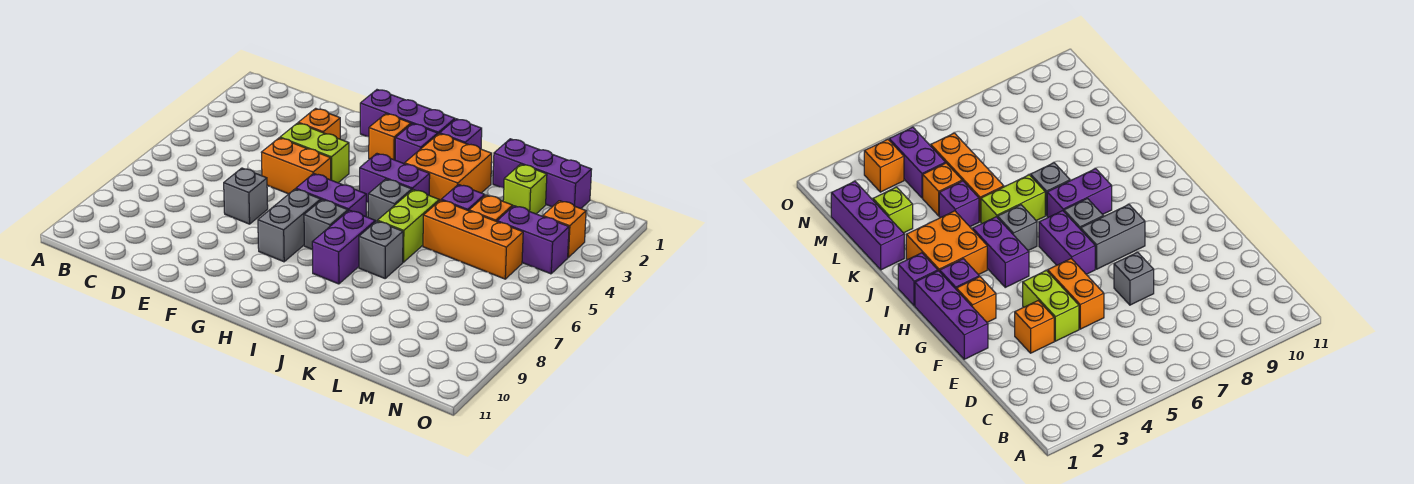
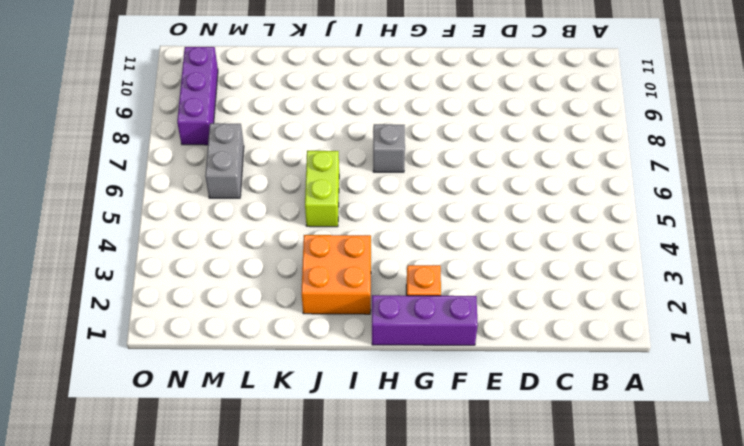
grey 1x2 brick [205,123,244,198] -> grey 1x2 brick moved to [258,189,321,262]
purple 1x3 brick [177,47,218,145] -> purple 1x3 brick turned to [493,139,592,208]
none -> orange 1x1 brick [298,108,340,139]
none -> lime 1x2 brick [280,123,349,183]
none -> orange 1x2 brick [261,138,331,194]

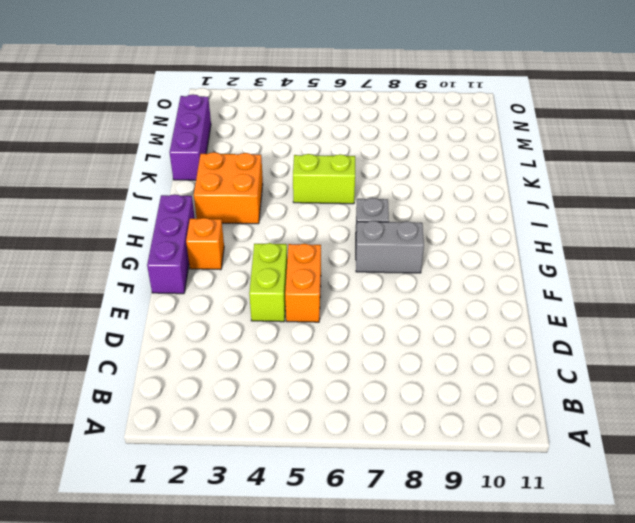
none -> orange 1x1 brick [298,108,340,139]
none -> grey 1x1 brick [224,168,268,224]
none -> purple 1x2 brick [296,173,366,217]

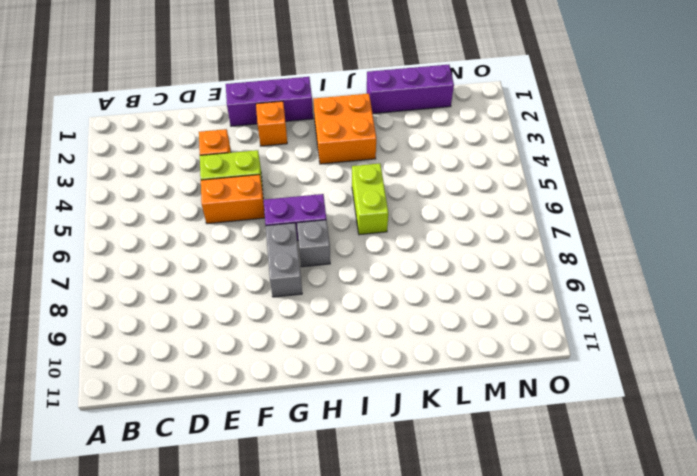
none -> grey 1x1 brick [224,168,268,224]
none -> purple 1x1 brick [395,124,438,164]
none -> purple 1x2 brick [360,154,430,202]

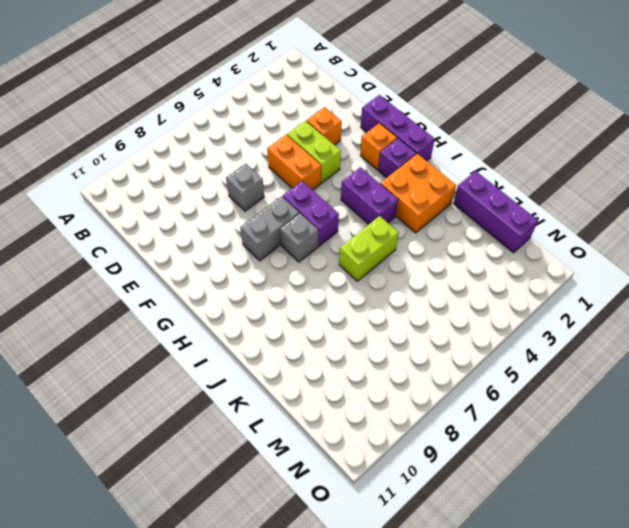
none -> purple 1x1 brick [440,119,482,149]
none -> grey 1x1 brick [368,179,412,222]
none -> purple 1x2 brick [312,210,375,284]

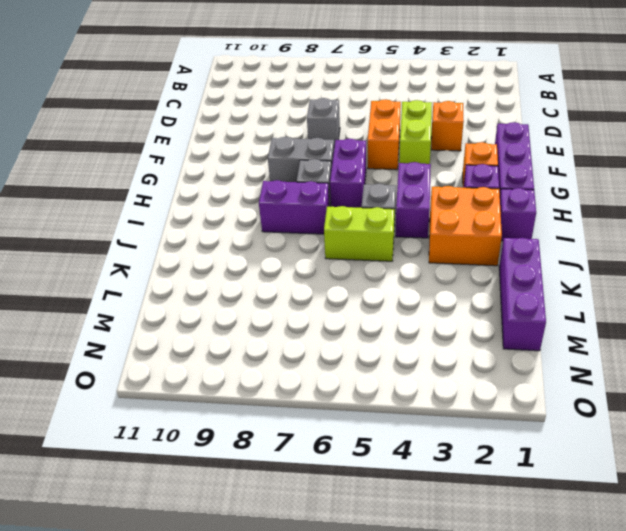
none -> grey 1x1 brick [359,221,403,278]
none -> purple 1x1 brick [441,184,485,211]
none -> orange 1x3 brick [423,200,523,279]

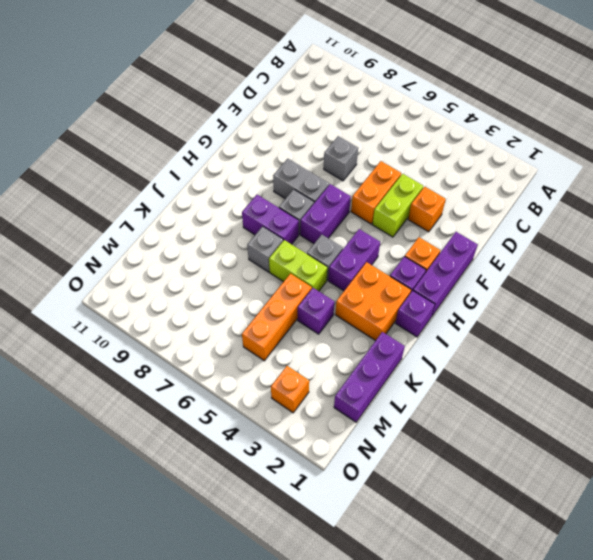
none -> lime 1x1 brick [503,164,547,214]
none -> orange 1x1 brick [469,195,513,222]
none -> purple 1x2 brick [497,206,569,274]

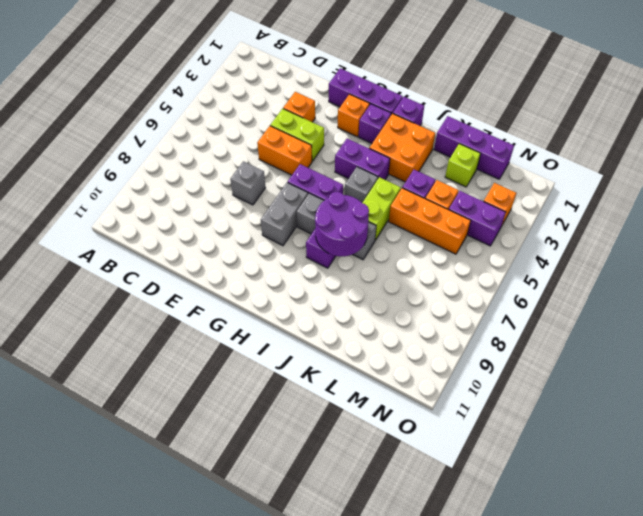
purple 2x2 round brick [315,192,369,256] -> none

